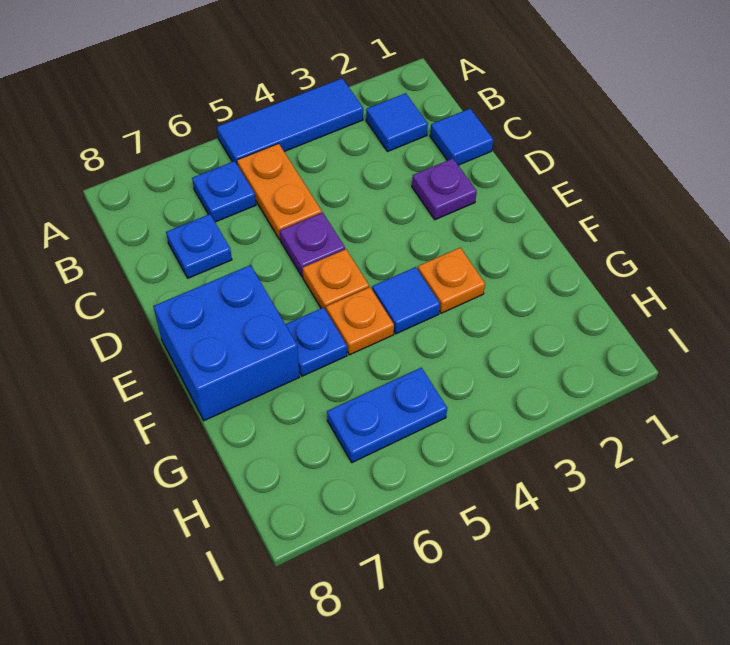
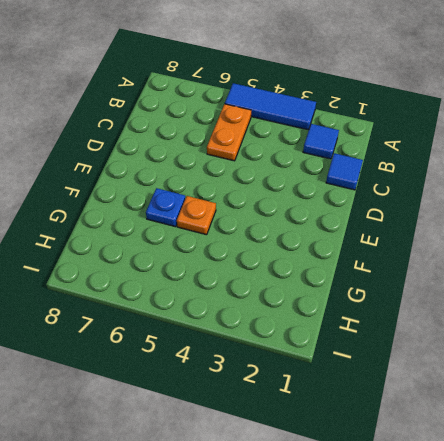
none -> blue 1x1 plate [192,161,256,222]
none -> blue 1x1 plate [166,214,232,278]
none -> purple 1x1 plate [412,158,477,220]

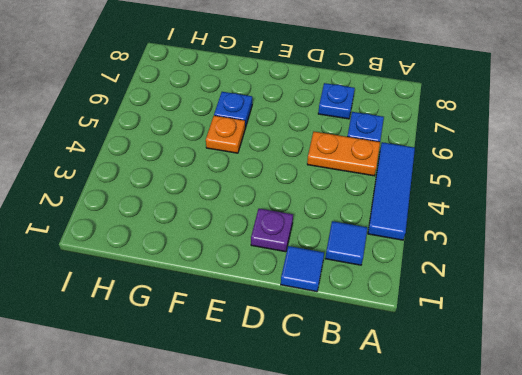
none -> purple 1x1 plate [280,213,345,277]
none -> orange 1x1 plate [303,249,369,310]
none -> blue 2x2 brick [153,265,299,421]

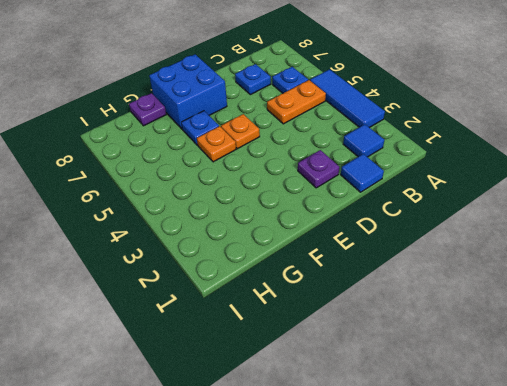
purple 1x1 plate [129,93,166,126] -> purple 1x1 plate moved to [280,213,345,277]
none -> orange 1x1 plate [418,248,485,313]
none -> blue 1x1 tile [372,267,440,334]
none -> blue 1x2 plate [327,368,447,463]

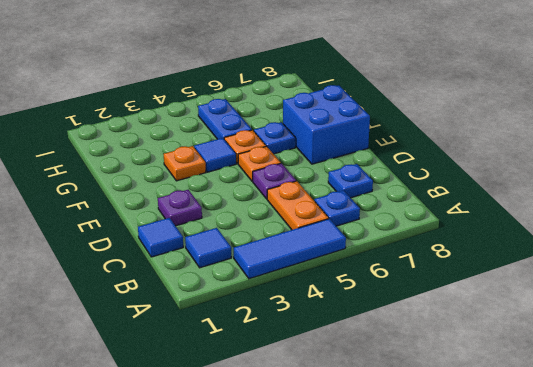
blue 1x2 plate [198,99,252,139] -> blue 1x2 plate turned to [327,368,447,463]

